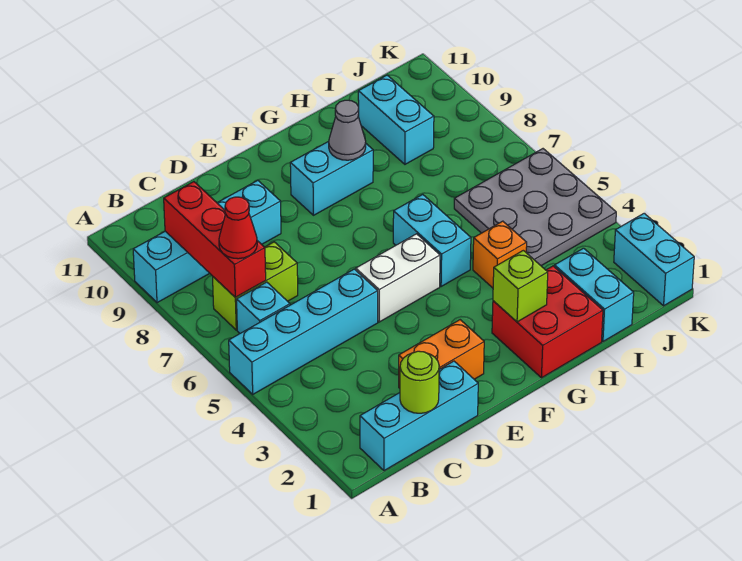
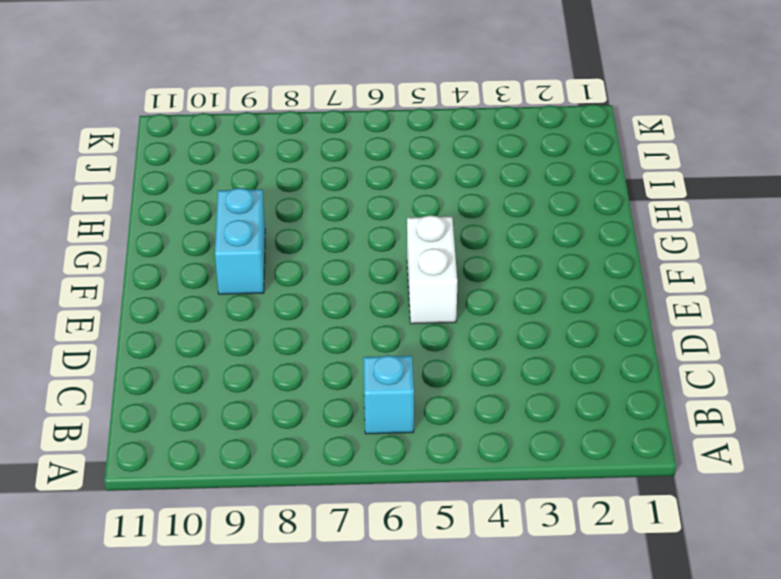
none -> cyan 1x4 brick [229,269,378,394]
none -> cyan 1x4 brick [133,180,281,303]
none -> cyan 1x3 brick [360,361,478,471]

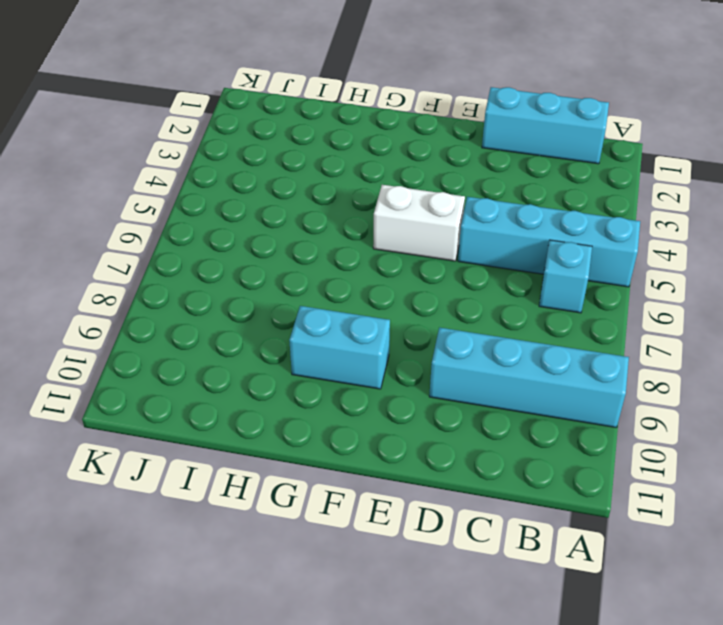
none -> lime 1x2 brick [213,242,298,330]
none -> orange 1x2 brick [399,320,484,388]
none -> red 2x2 brick [492,266,603,378]

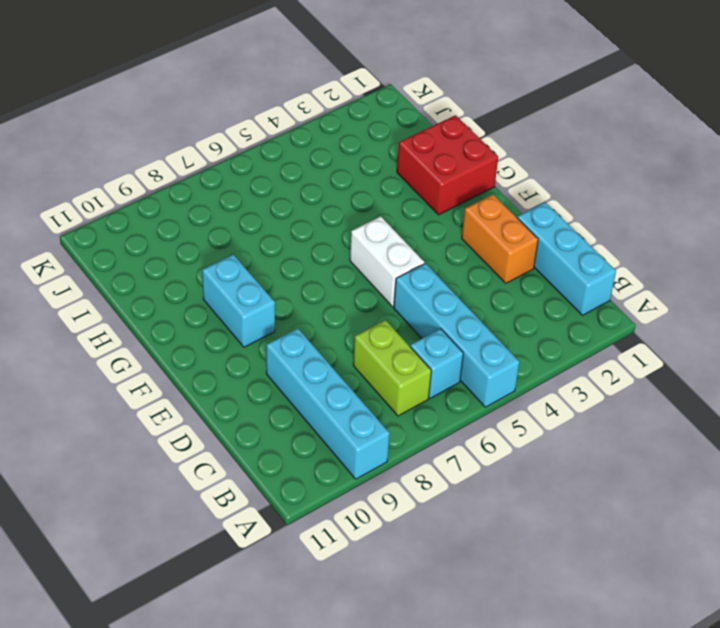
none -> cyan 1x2 brick [393,194,471,287]
none -> orange 1x1 brick [473,221,527,288]
none -> cyan 1x2 brick [555,248,634,341]

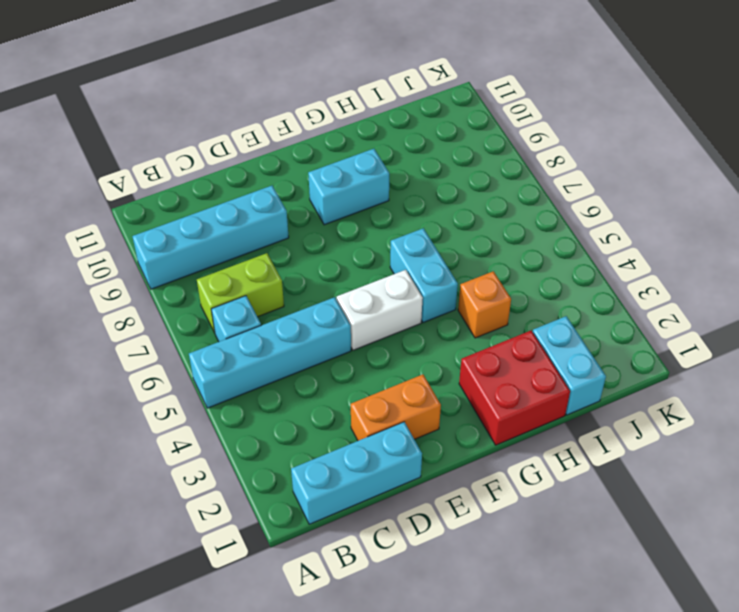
none -> grey 3x3 plate [454,149,616,266]
none -> cyan 1x2 brick [358,75,434,164]
none -> cyan 1x2 brick [614,213,694,306]

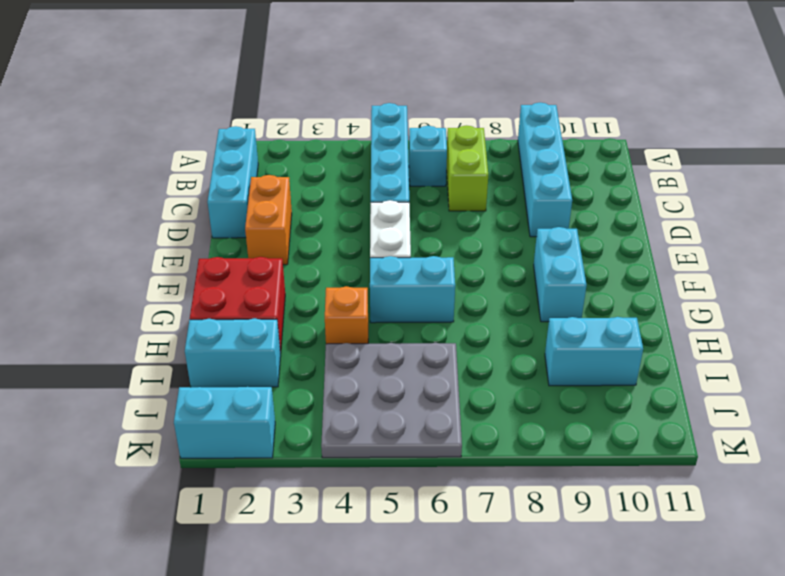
none -> red 1x3 brick [164,182,266,297]
none -> lime 1x1 round brick [400,351,439,413]
none -> lime 1x1 brick [493,250,548,322]

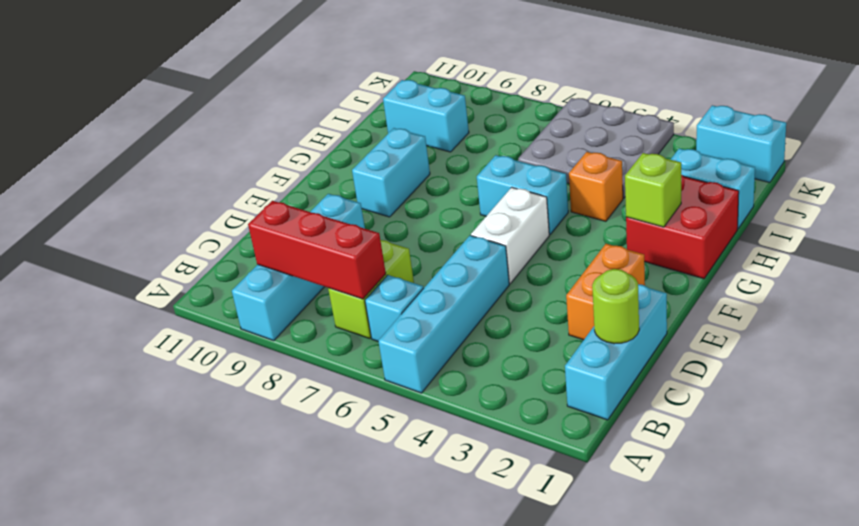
none -> grey 1x1 cone [329,100,366,160]
none -> red 1x1 cone [219,197,257,259]

